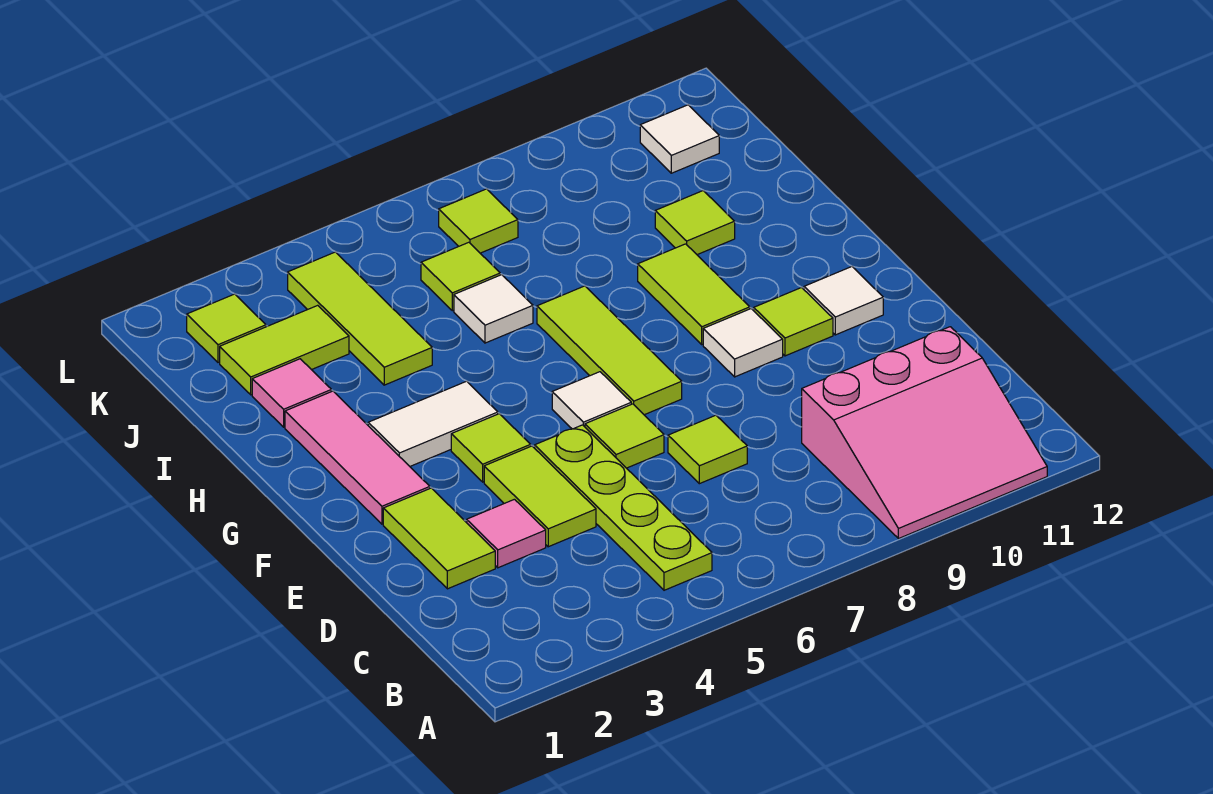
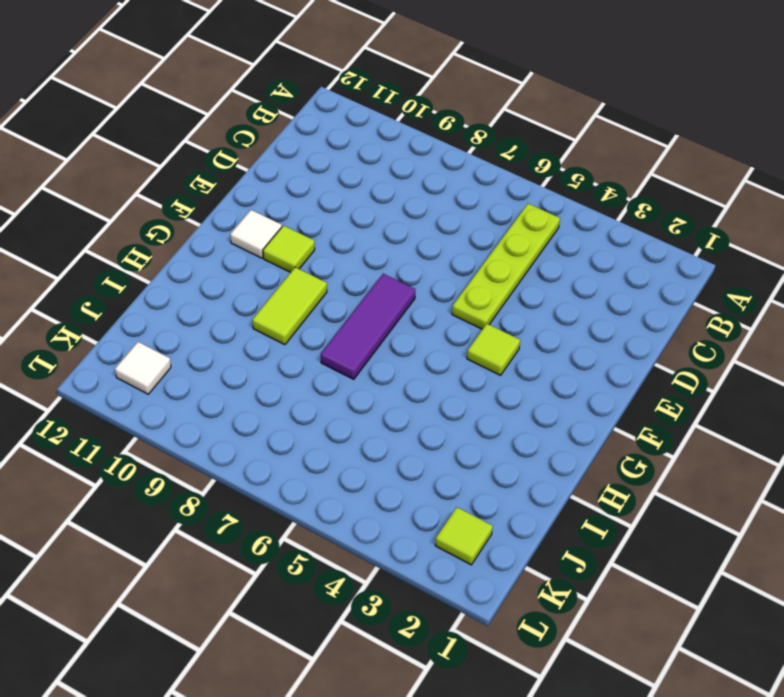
purple 1x3 tile [321,274,416,379] -> lime 1x3 tile [537,286,682,415]
none -> pink 3x3 slope [802,327,1047,539]
none -> lime 1x2 tile [383,488,495,589]
none -> pink 1x1 tile [467,499,546,568]

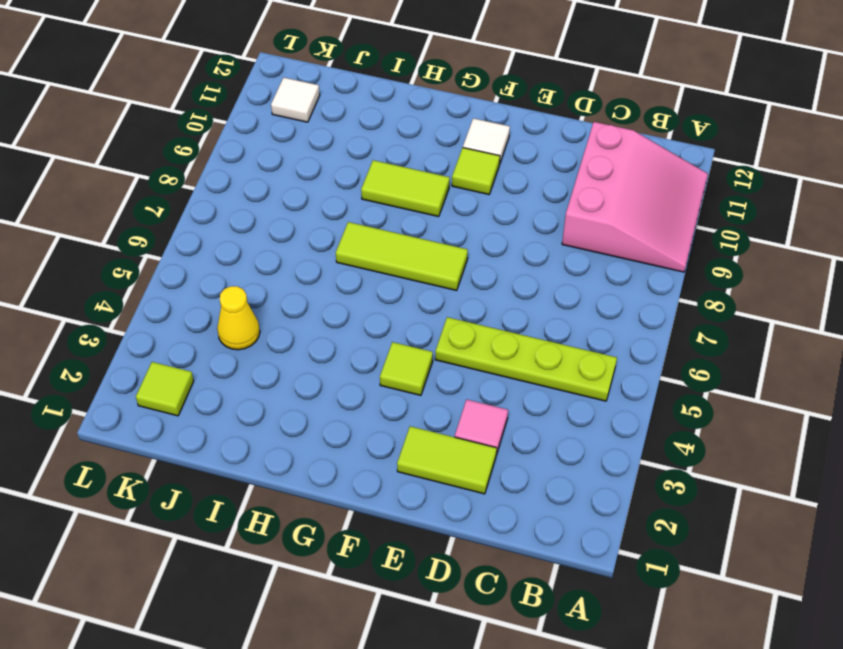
yellow 1x1 cone [217,286,260,350] -> lime 1x3 tile [288,252,432,385]
none -> lime 1x2 tile [484,446,596,547]
none -> lime 1x1 tile [668,415,747,484]
none -> lime 1x1 tile [585,404,664,468]

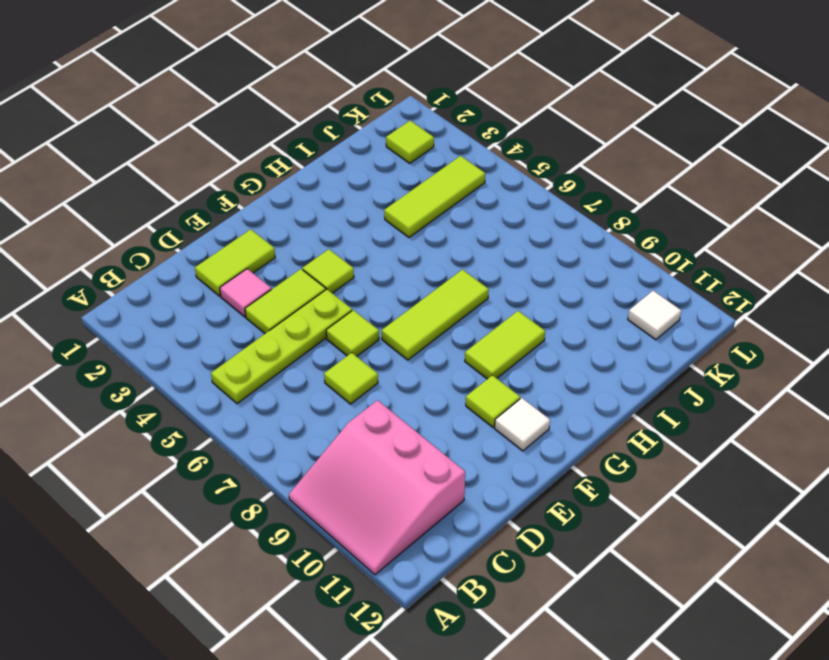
none -> pink 1x3 tile [285,391,430,524]
none -> white 1x1 tile [552,372,631,429]
none -> white 1x1 tile [703,309,783,377]

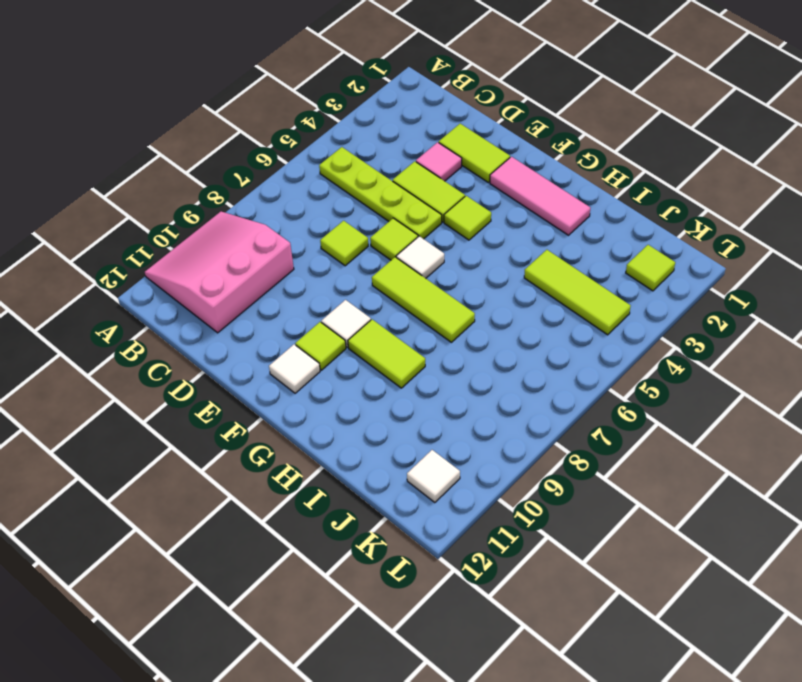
none -> white 1x2 tile [368,381,498,466]
none -> pink 1x1 tile [252,359,331,427]
none -> white 1x1 tile [454,275,533,343]

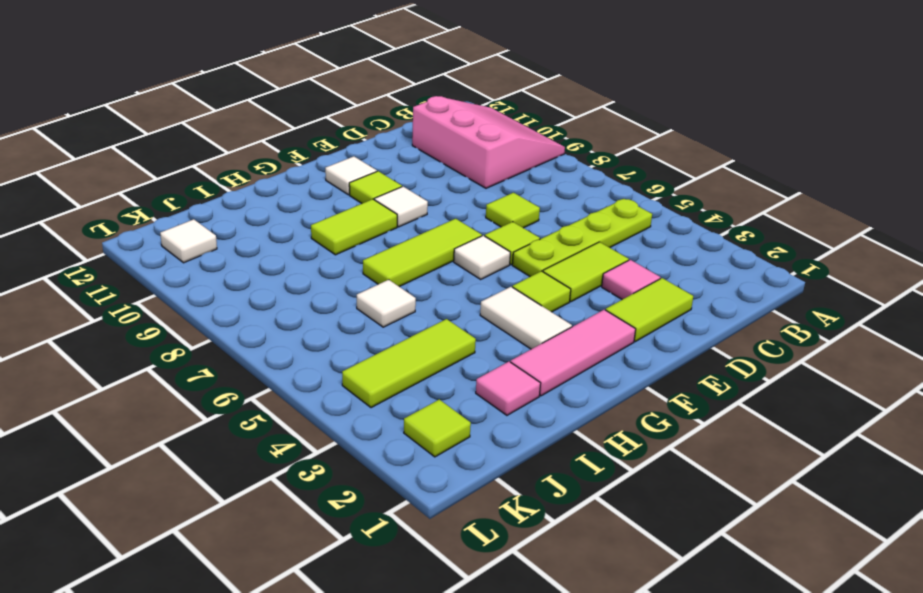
none -> lime 1x1 tile [655,191,735,255]
none -> lime 1x2 tile [220,305,349,395]
none -> lime 1x1 tile [421,242,500,311]

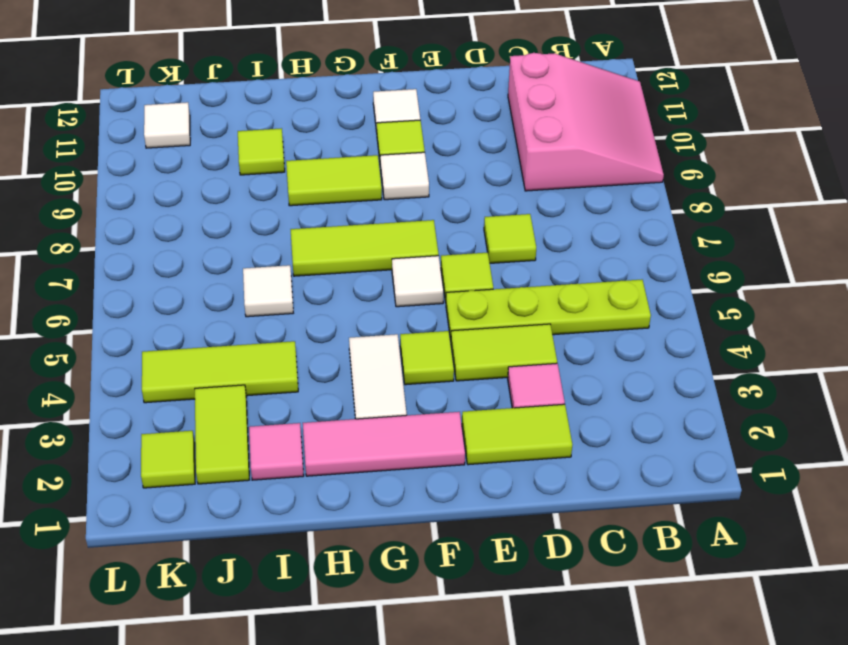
none -> lime 1x1 tile [421,242,500,311]
none -> lime 1x1 tile [439,189,518,253]

